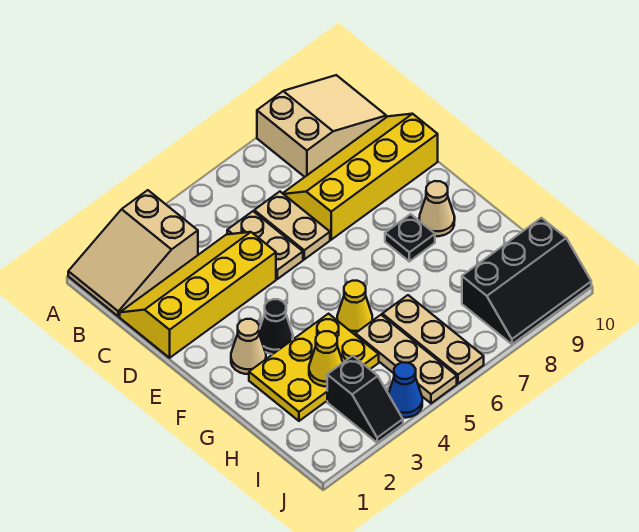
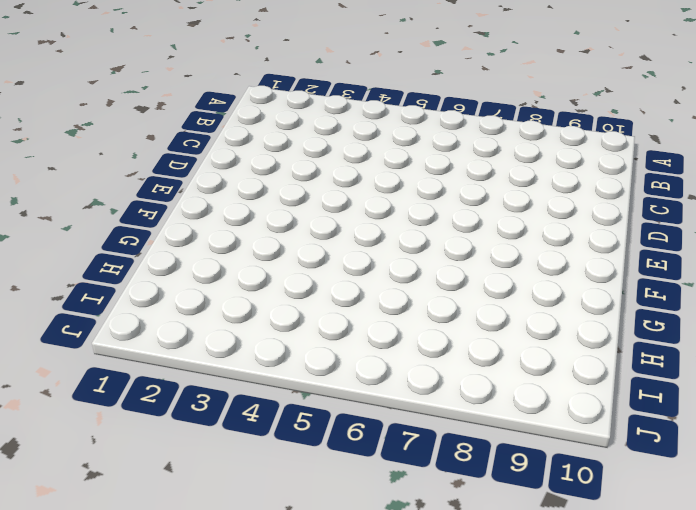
none -> tan 2x3 slope [68,190,198,316]
none -> tan 2x3 slope [257,75,386,177]
none -> yellow 2x4 slope [120,232,276,358]

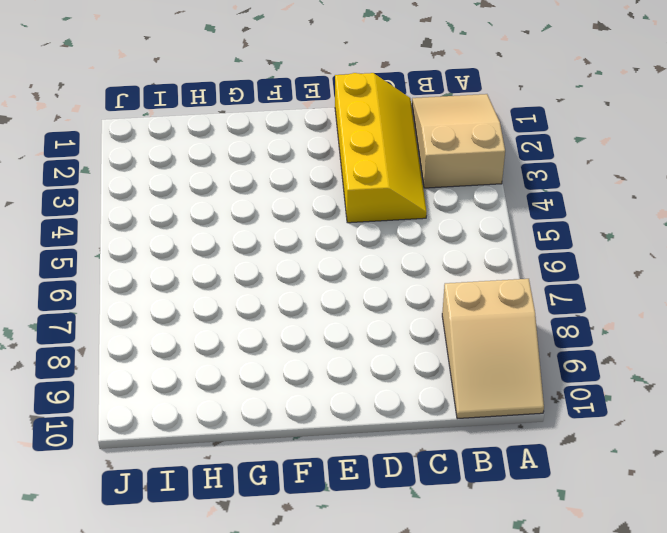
none -> tan 1x2 plate [227,211,303,279]
none -> tan 1x2 plate [254,192,330,259]
none -> yellow 2x4 slope [283,114,438,240]

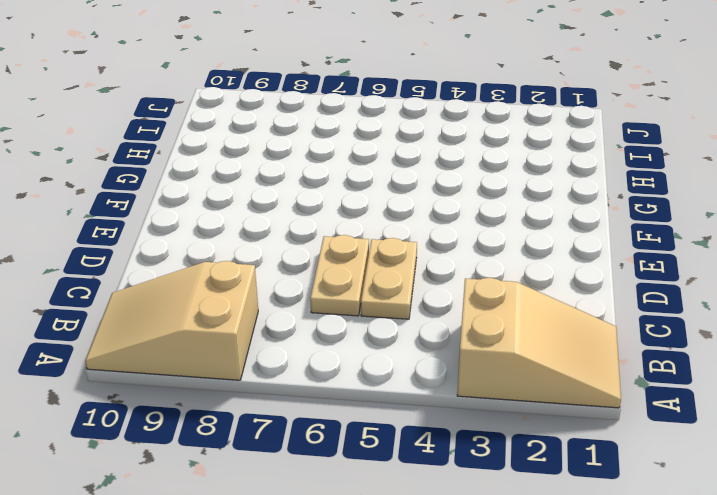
none -> yellow 2x4 slope [120,232,276,358]
none -> yellow 2x4 slope [283,114,438,240]
none -> tan 1x1 cone [231,319,266,374]

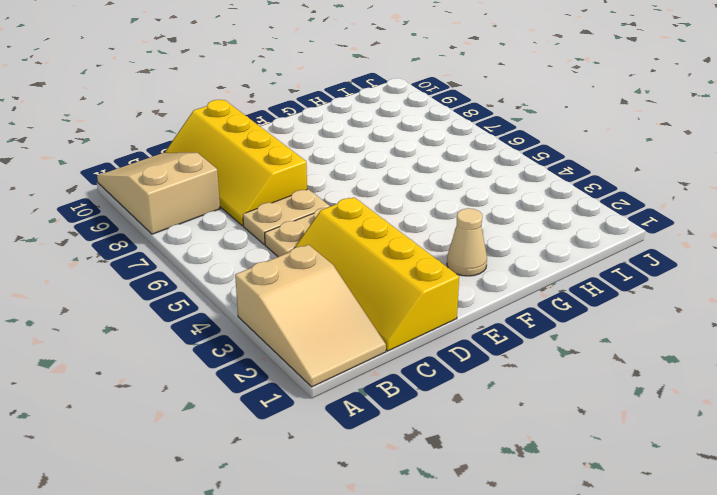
none -> black 1x1 cone [259,299,293,354]
none -> black 1x1 plate [385,214,435,261]
none -> tan 1x1 cone [419,181,455,236]

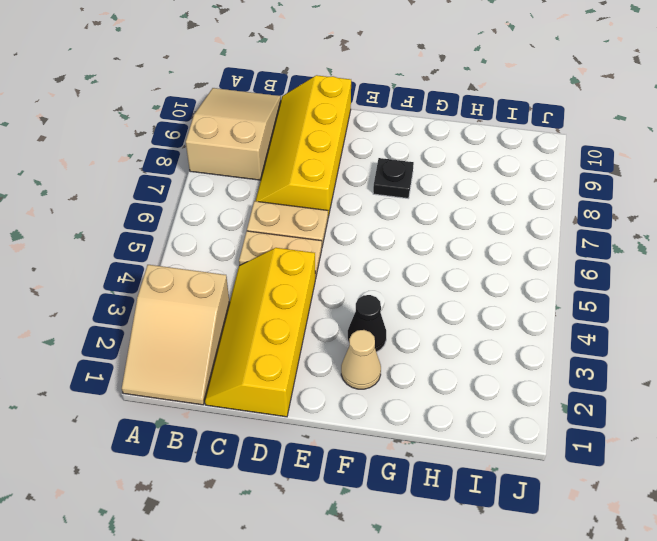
none -> tan 1x1 cone [419,181,455,236]
none -> yellow 2x3 plate [249,314,379,421]
none -> yellow 1x1 cone [337,281,372,334]

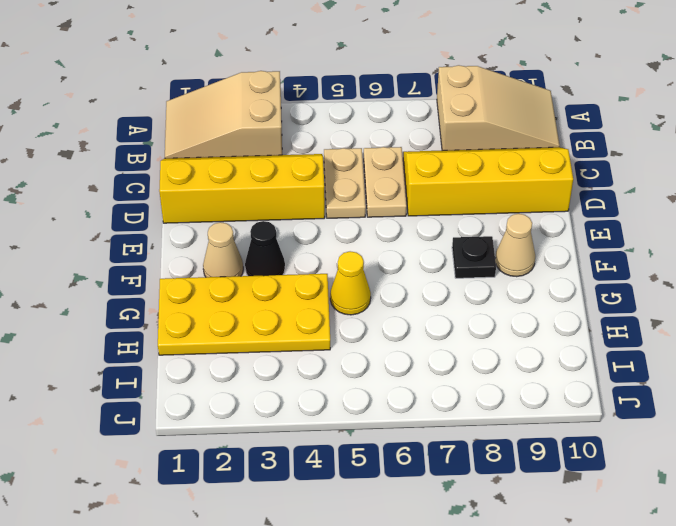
yellow 2x4 plate [158,274,330,355] -> yellow 2x3 plate [249,314,379,421]
none -> tan 1x3 plate [355,315,457,403]
none -> tan 1x3 plate [382,295,484,384]
none -> black 1x2 slope [327,356,403,443]

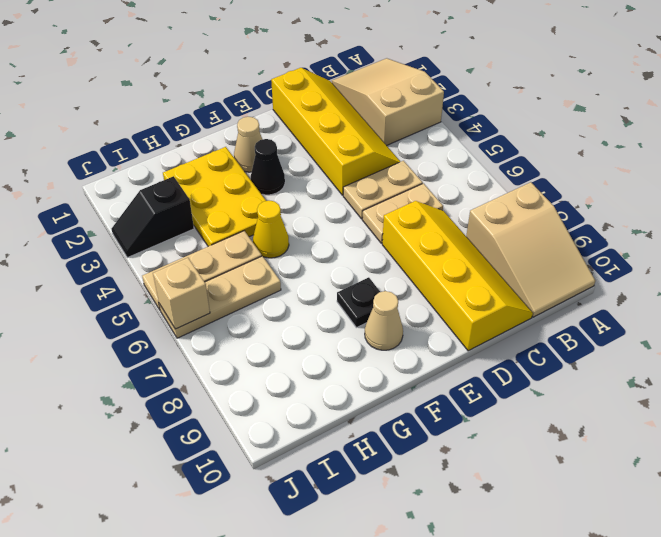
tan 1x1 brick [153,258,210,329] -> none
none -> black 2x3 slope [462,218,591,344]
none -> blue 1x1 cone [388,362,422,418]
none -> yellow 1x1 cone [309,331,343,386]

